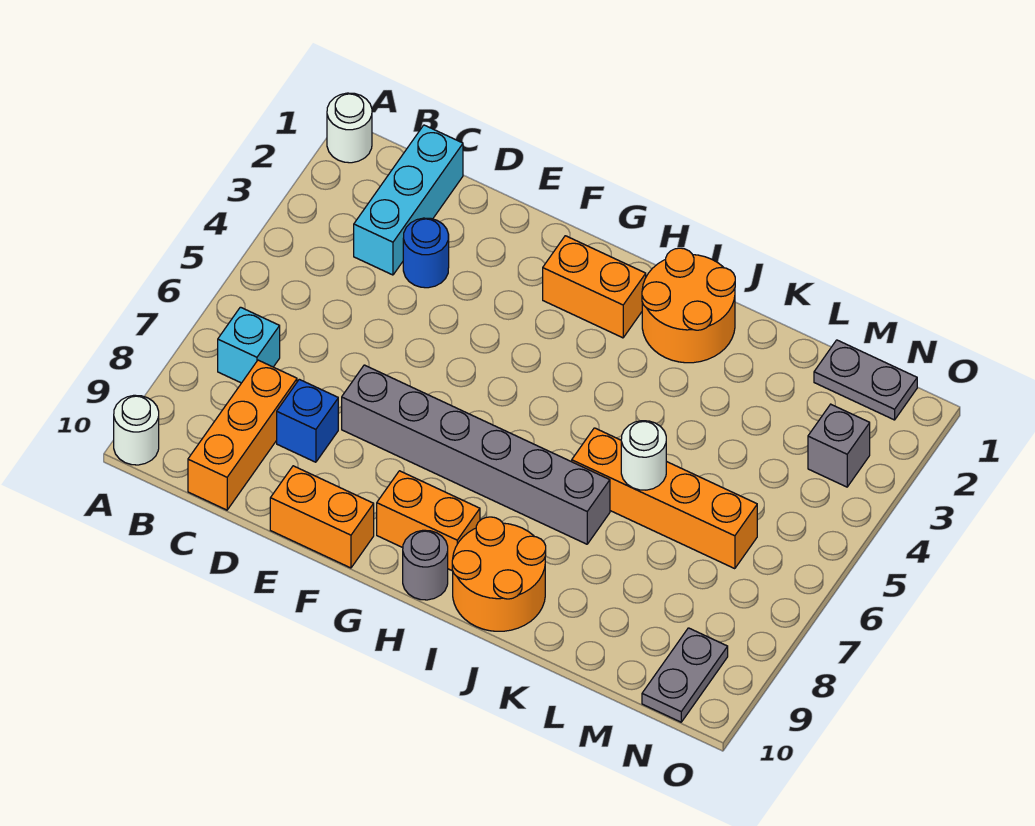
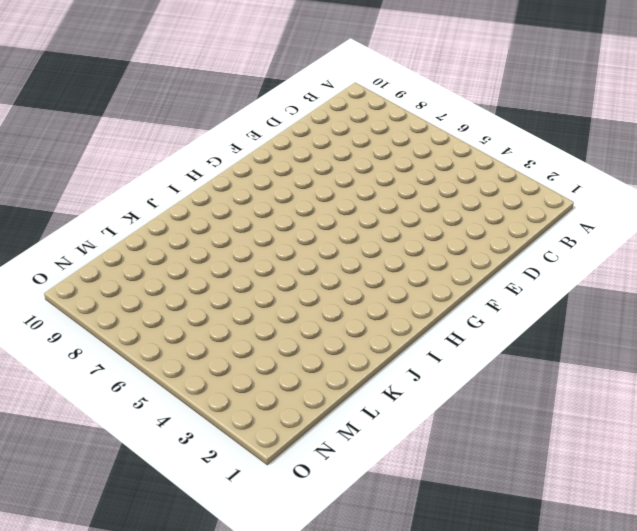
none -> white 1x1 round brick [327,93,372,163]
none -> white 1x1 round brick [114,395,159,465]
none -> cyan 1x1 brick [218,307,280,383]

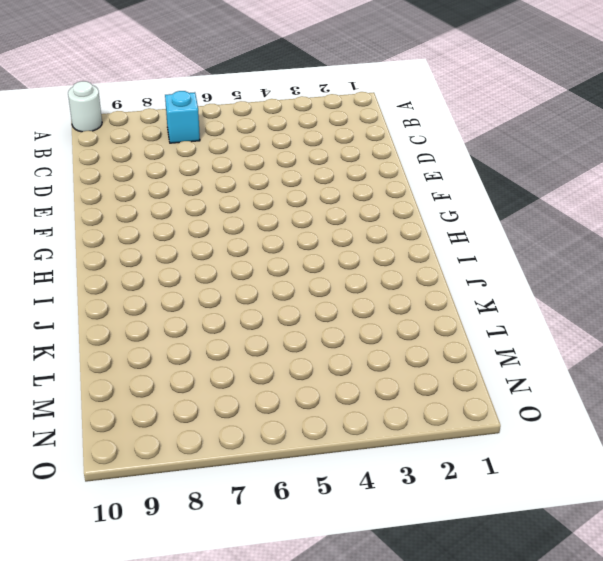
none -> white 1x1 round brick [327,93,372,163]
none -> cyan 1x3 brick [354,125,463,275]
none -> orange 1x3 brick [188,360,297,510]

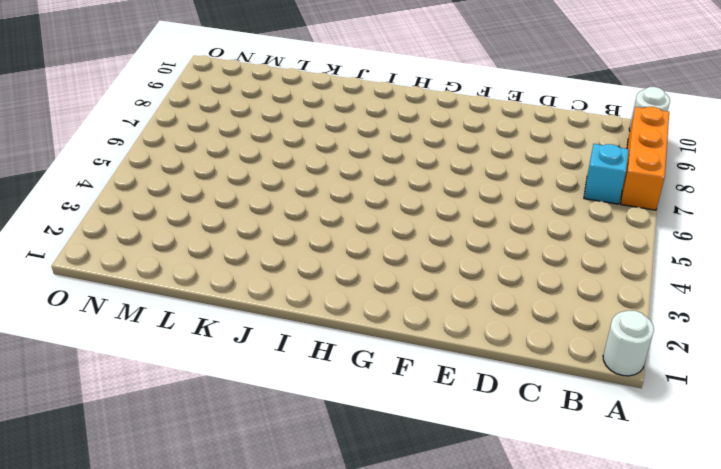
orange 1x3 brick [621,107,669,210] -> orange 1x3 brick moved to [188,360,297,510]
none -> cyan 1x3 brick [354,125,463,275]
none -> blue 1x1 round brick [403,218,449,288]
none -> blue 1x1 brick [277,379,338,462]

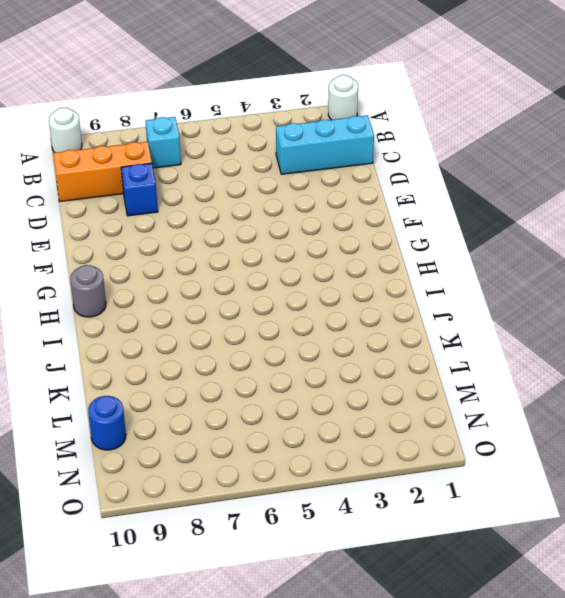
blue 1x1 round brick [88,396,126,450] -> blue 1x1 round brick moved to [403,218,449,288]
none -> grey 1x6 brick [342,365,610,544]
none -> orange 1x2 brick [270,466,374,568]
none -> orange 1x2 brick [543,236,646,338]

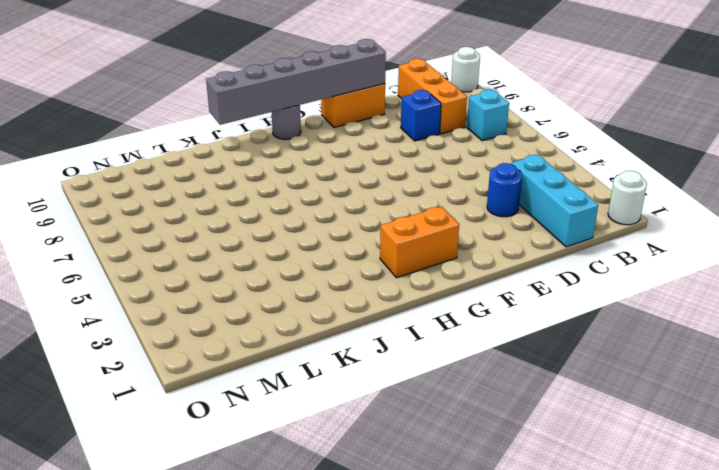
grey 1x6 brick [206,39,386,125] -> grey 1x6 brick moved to [342,365,610,544]
none -> orange 1x2 brick [377,471,480,571]
none -> orange 2x2 round brick [642,248,735,363]
none -> orange 2x2 round brick [452,517,546,631]

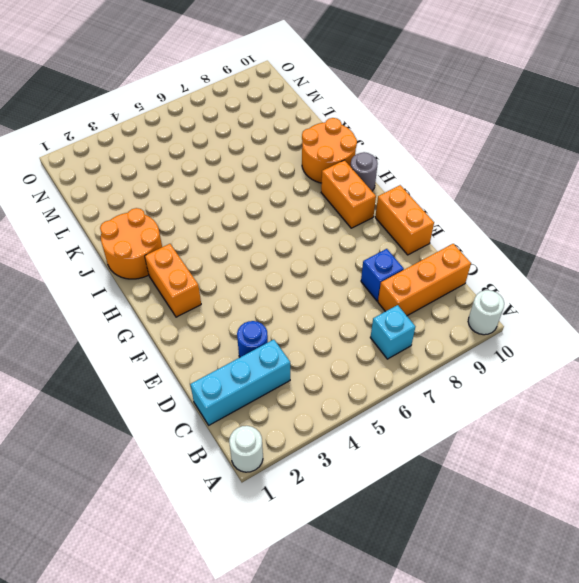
none -> grey 1x6 brick [342,365,610,544]
none -> orange 1x4 brick [572,428,757,569]
none -> grey 1x2 plate [814,340,917,420]

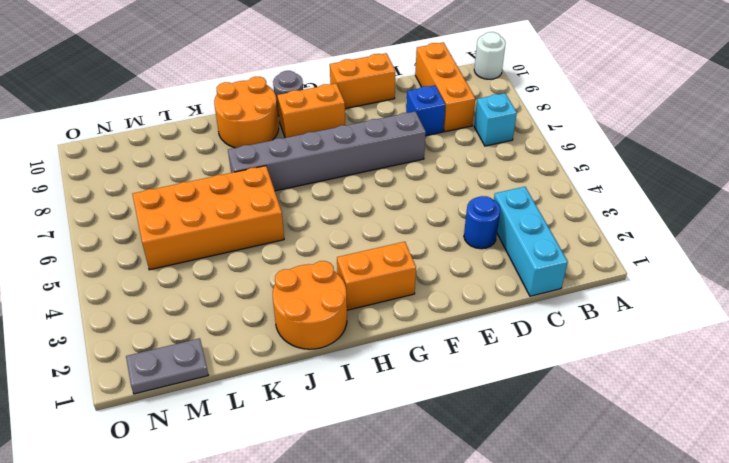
orange 2x4 brick [132,166,284,270] -> orange 1x4 brick [572,428,757,569]
none -> white 1x1 round brick [327,93,372,163]
none -> grey 1x1 brick [808,404,870,487]
none -> grey 1x2 plate [642,628,728,722]

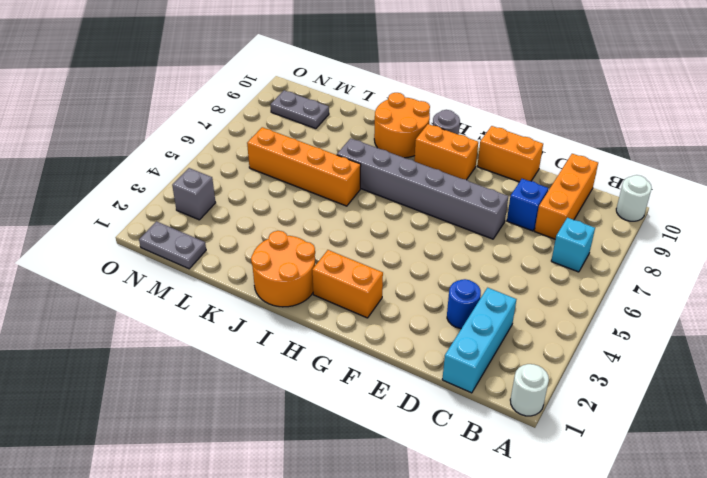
grey 1x2 plate [270,90,329,129] -> grey 1x2 plate turned to [642,628,728,722]
none -> white 1x1 round brick [621,421,666,490]

